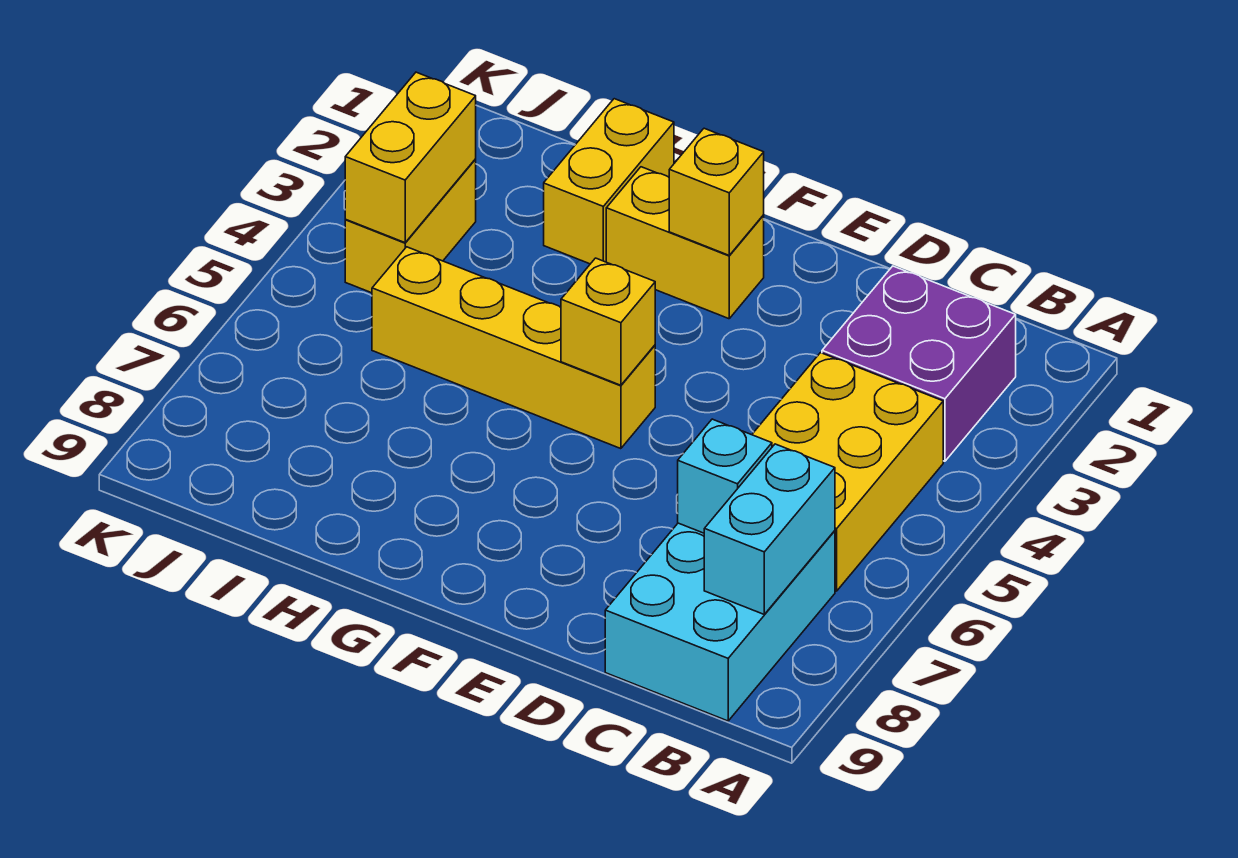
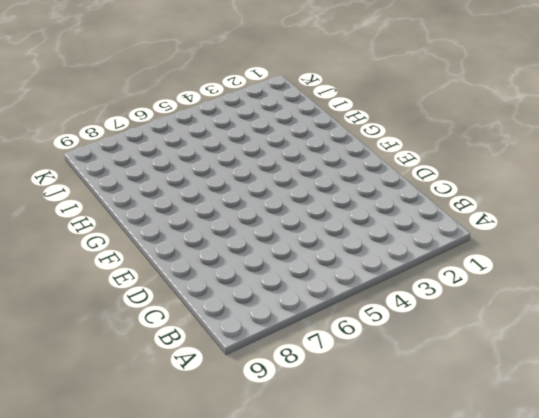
none -> purple 2x2 brick [822,266,1016,461]
none -> yellow 2x3 brick [752,353,943,591]
none -> cyan 2x3 brick [605,523,835,721]

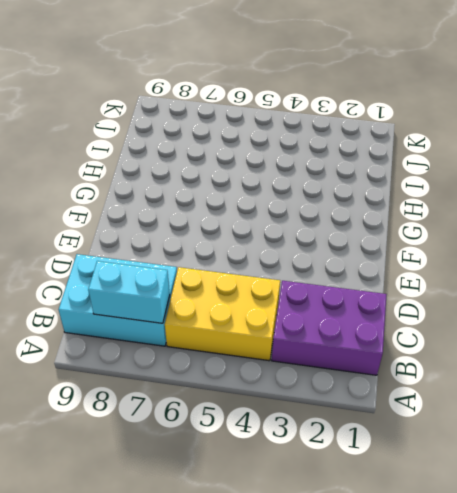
purple 2x3 brick [272,281,387,375] -> purple 2x2 brick [822,266,1016,461]
none -> yellow 1x2 brick [606,167,764,319]
none -> yellow 1x4 brick [372,247,655,449]
none -> yellow 1x2 brick [544,99,674,264]

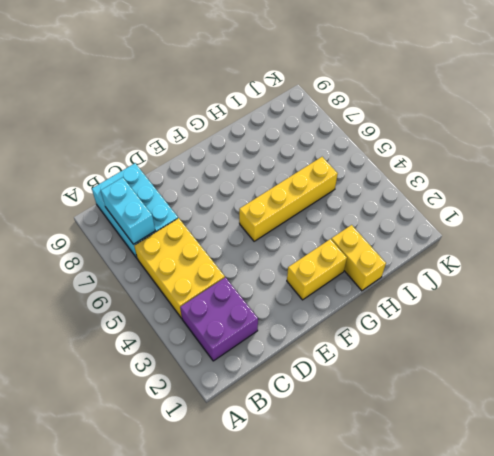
none -> yellow 1x2 brick [345,159,476,293]
none -> cyan 1x1 brick [678,419,772,533]
none -> yellow 1x1 brick [669,128,764,255]

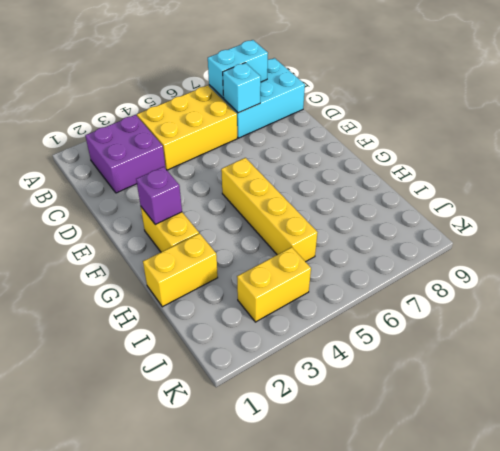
purple 1x1 brick [136,167,182,224] -> yellow 1x1 brick [669,128,764,255]
none -> yellow 1x1 brick [561,258,655,385]
none -> yellow 1x2 brick [345,72,476,243]

